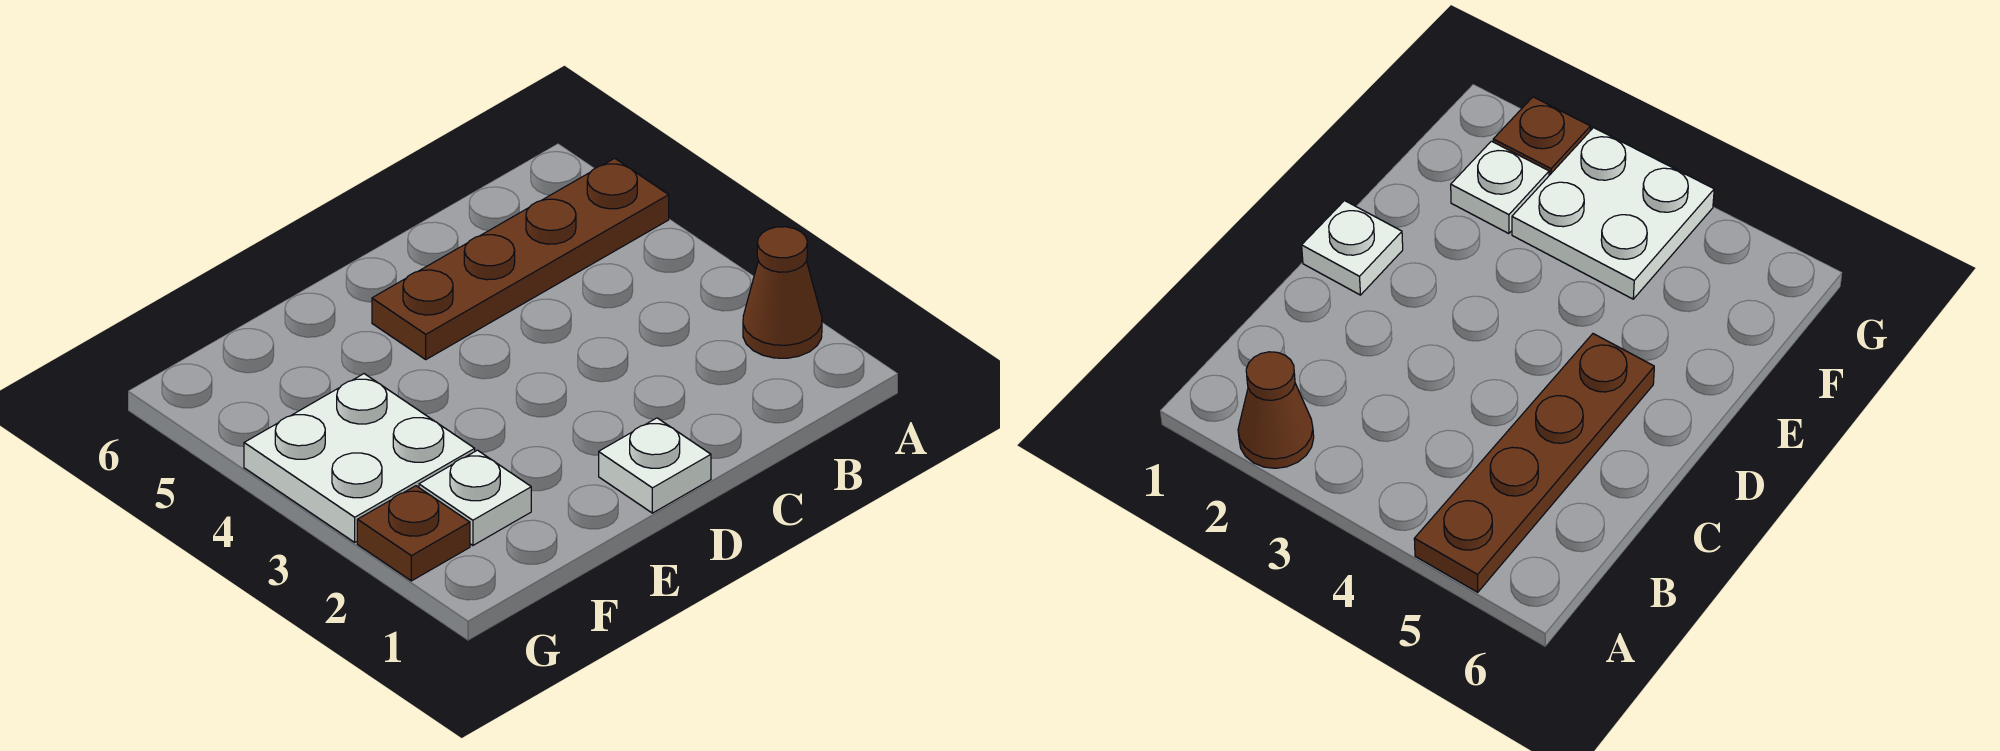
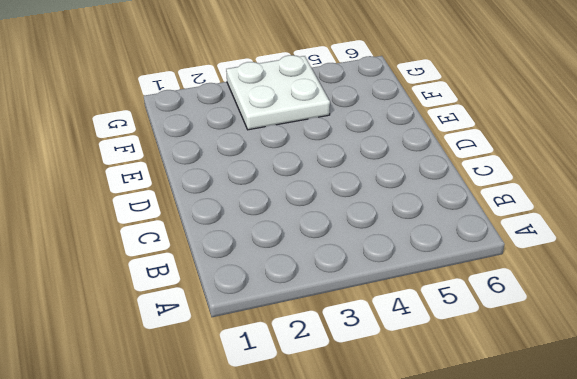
none -> brown 1x1 cone [743,227,822,358]
none -> brown 1x4 plate [372,158,669,359]

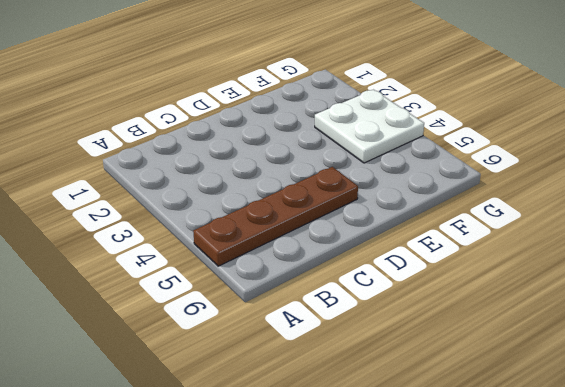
none -> brown 1x1 cone [743,227,822,358]
none -> white 1x1 plate [599,418,711,513]

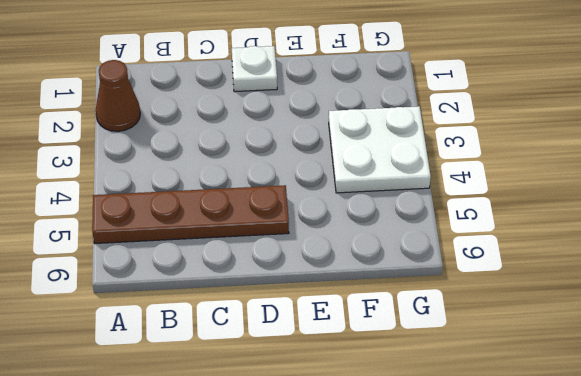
none -> white 1x1 plate [419,450,531,545]
none -> brown 1x1 plate [357,486,470,581]

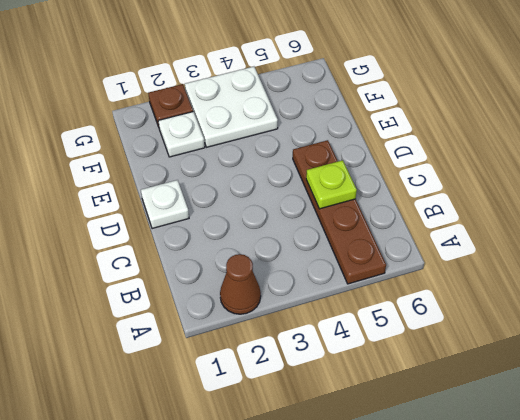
lime 1x1 plate [306,160,357,209] -> none

